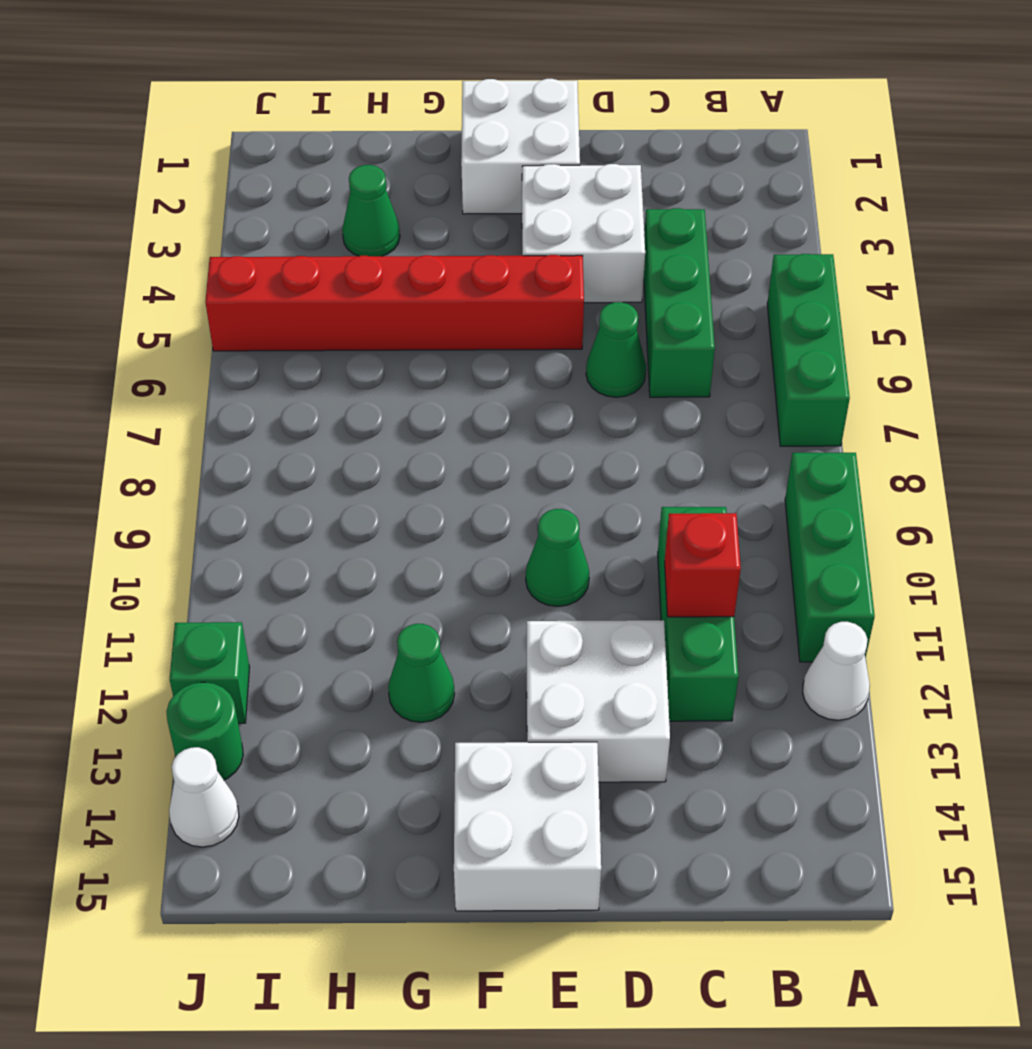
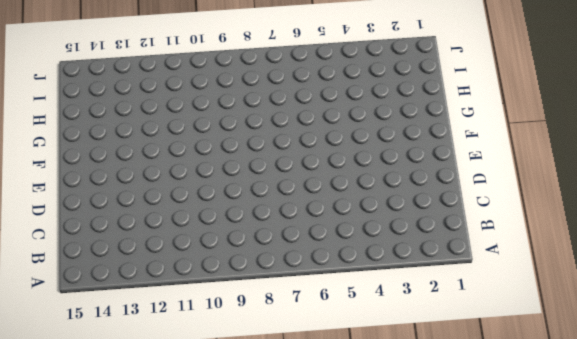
none -> green 1x3 brick [767,254,850,446]
none -> green 1x3 brick [785,453,875,662]
none -> white 1x1 cone [803,622,870,720]

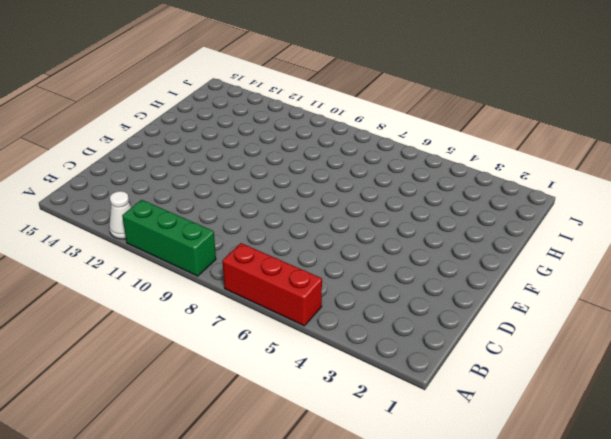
red 1x3 brick [222,243,322,326] -> green 1x3 brick [767,254,850,446]
none -> green 1x3 brick [644,208,715,397]
none -> green 1x3 brick [658,507,738,721]
none -> white 2x2 brick [522,164,645,303]

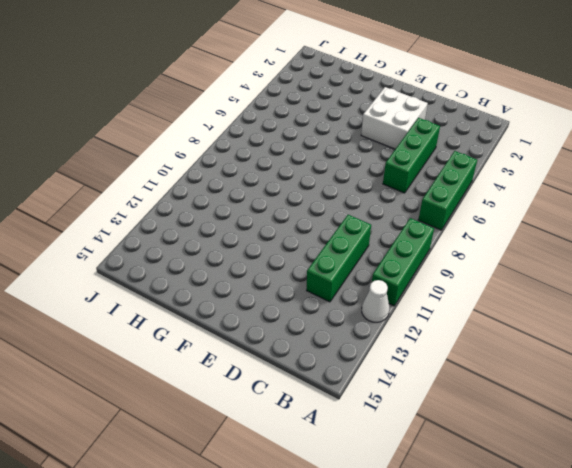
none -> green 1x1 cone [586,302,646,397]
none -> white 2x2 brick [527,620,670,782]
none -> white 2x2 brick [461,79,580,214]

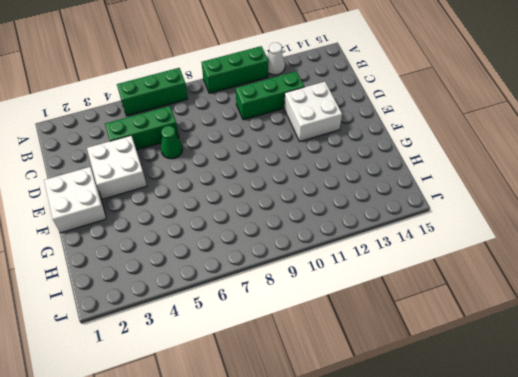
none -> red 1x6 brick [205,255,584,351]
none -> green 1x1 cone [526,509,589,606]
none -> white 2x2 brick [454,742,601,911]

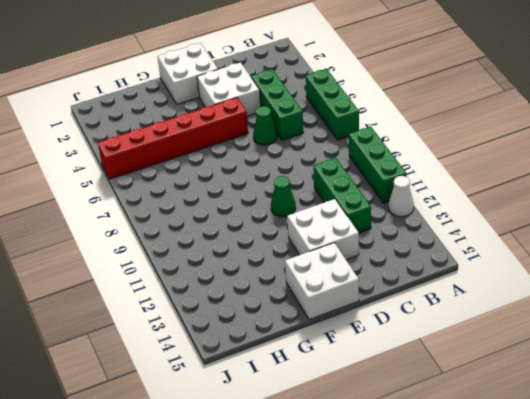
none -> green 1x1 cone [388,624,455,722]
none -> green 1x1 cone [342,165,400,256]
none -> green 1x1 brick [170,622,250,723]

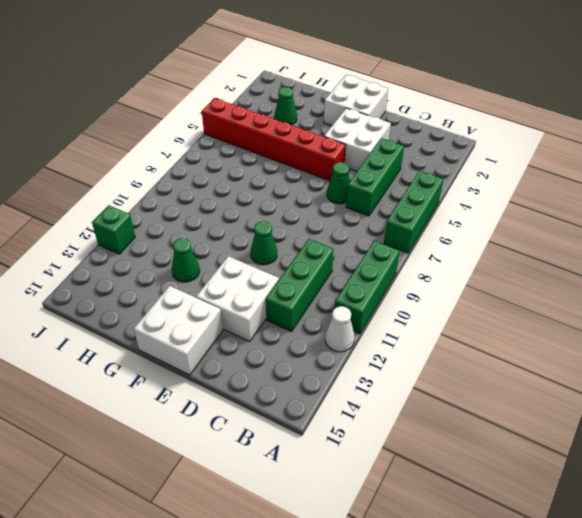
none -> green 1x1 round brick [166,682,243,780]
none -> white 1x1 cone [169,747,239,847]
none -> red 1x1 brick [665,513,741,617]

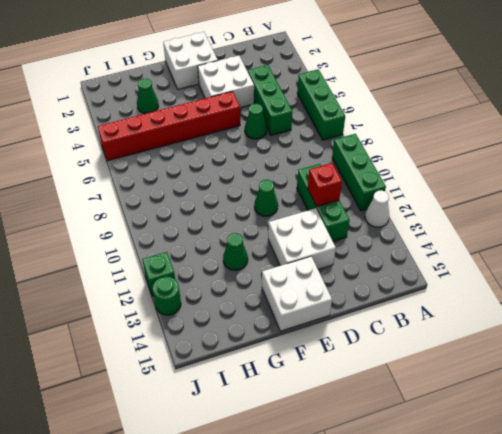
none -> white 1x1 cone [169,747,239,847]

